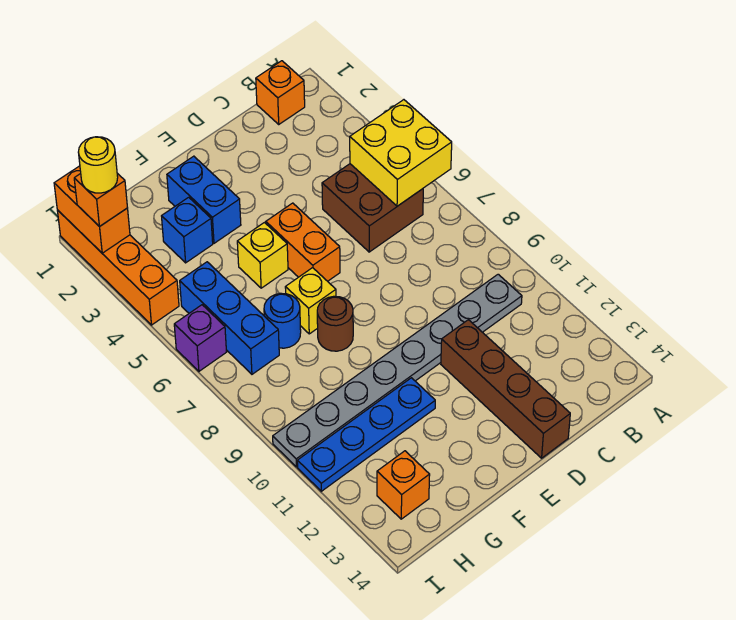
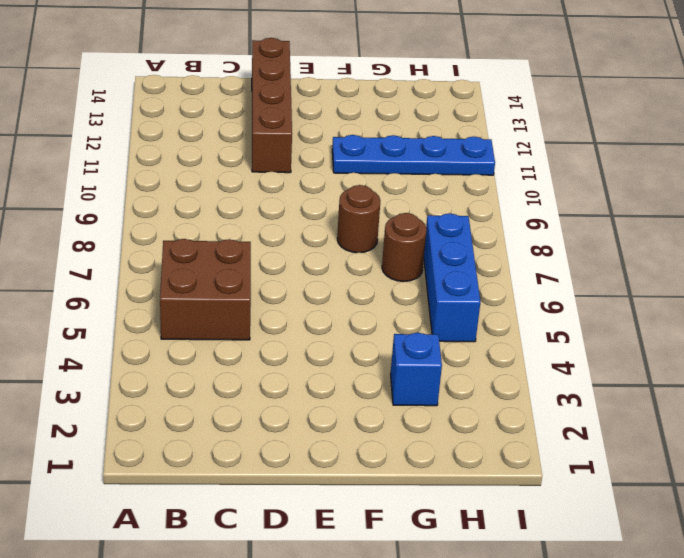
brown 1x1 round brick [382,213,427,282] -> blue 1x1 round brick [264,293,301,348]
none -> orange 1x1 brick [256,61,305,124]
none -> grey 1x8 plate [273,274,522,467]
none -> orange 1x2 brick [266,203,340,281]

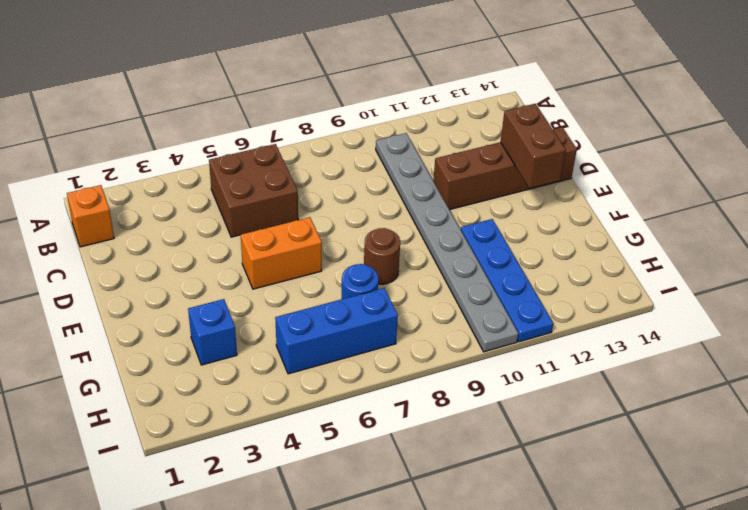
brown 1x2 brick [501,104,566,188] -> none
none -> blue 1x2 brick [167,156,241,243]
none -> yellow 1x1 brick [237,223,288,288]
none -> yellow 1x1 brick [285,268,336,334]

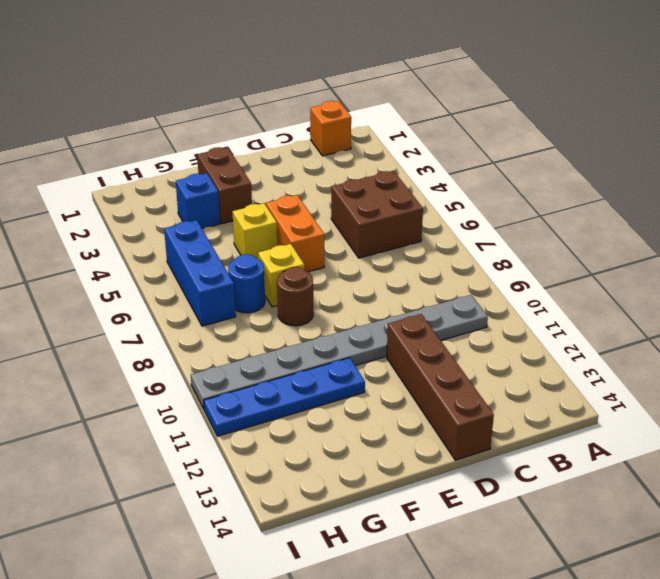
brown 1x2 brick [197,147,252,224] -> blue 1x2 brick [167,156,241,243]
none -> orange 1x1 brick [377,451,430,519]
none -> orange 1x4 brick [57,210,179,325]
none -> purple 1x1 brick [174,305,226,371]

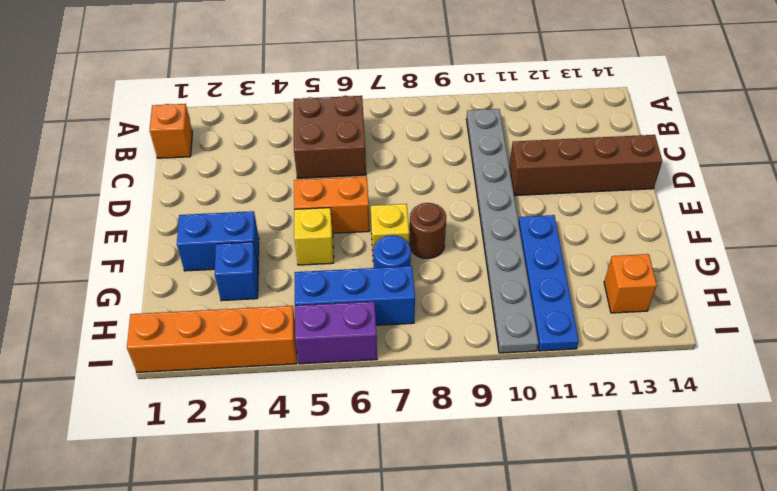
purple 1x2 brick [295,302,377,364] -> purple 1x1 brick [174,305,226,371]
none -> yellow 2x2 brick [350,100,452,206]
none -> orange 1x2 brick [54,166,130,253]
none -> orange 1x1 brick [74,173,127,227]

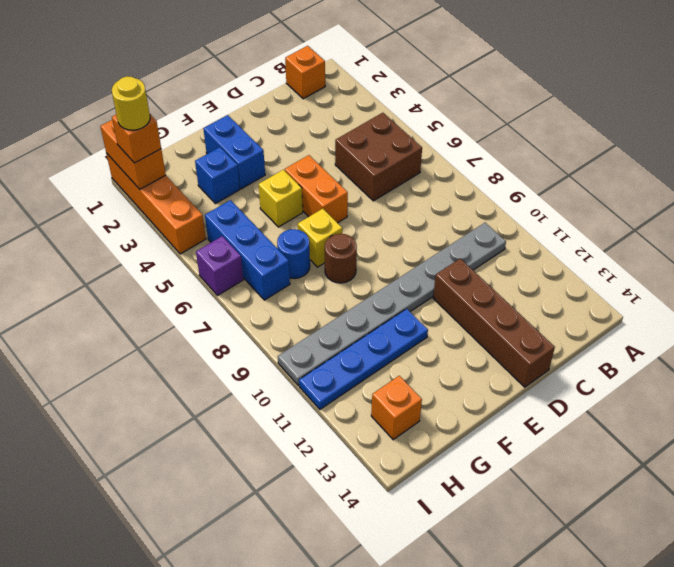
none -> yellow 2x2 brick [350,100,452,206]

